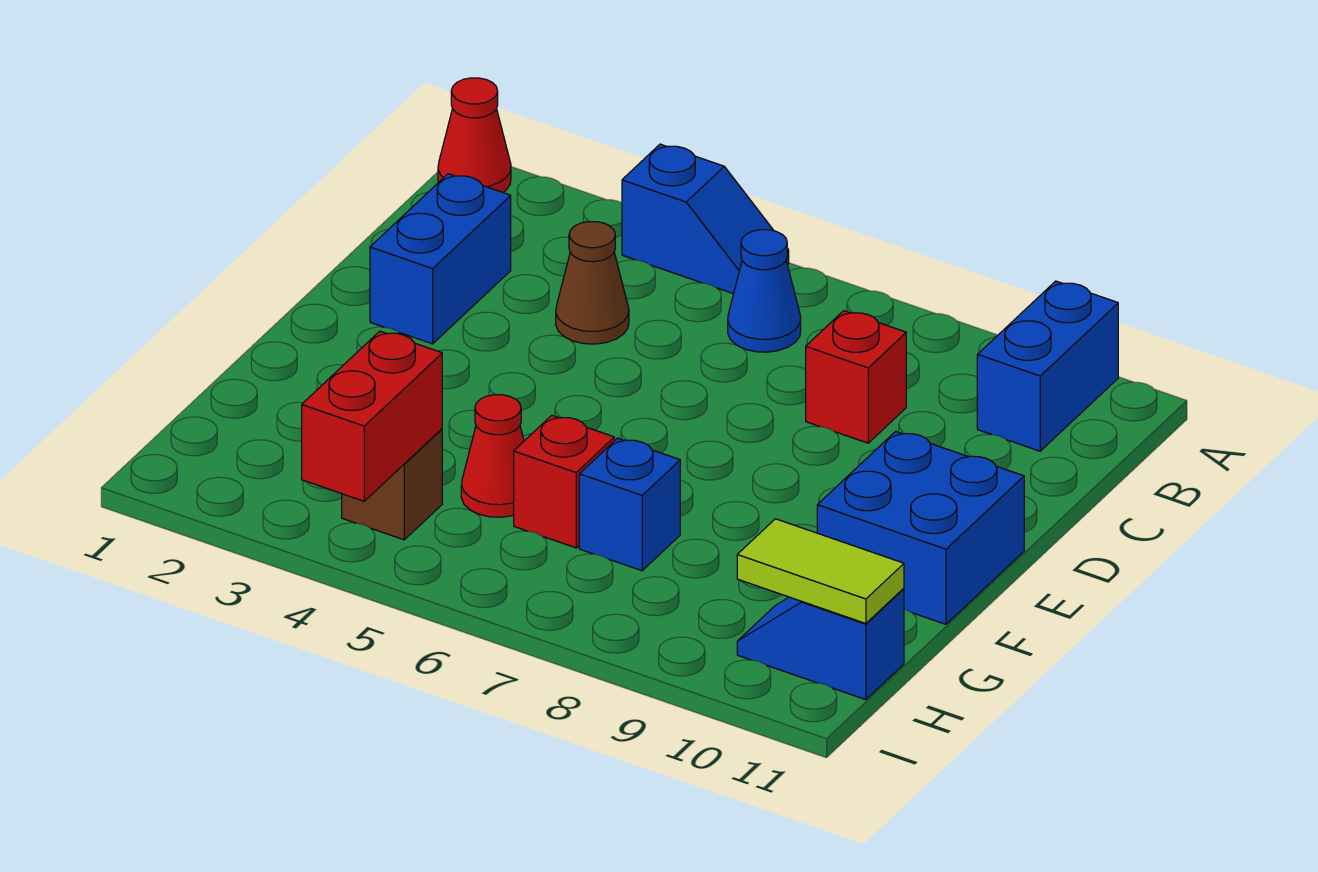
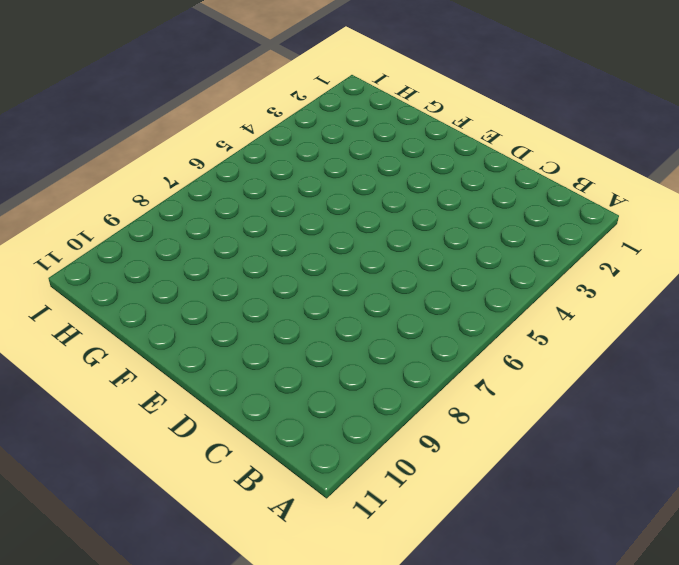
none -> red 1x1 cone [438,78,511,192]
none -> blue 1x2 slope [622,144,789,294]
none -> blue 1x2 brick [977,281,1118,451]

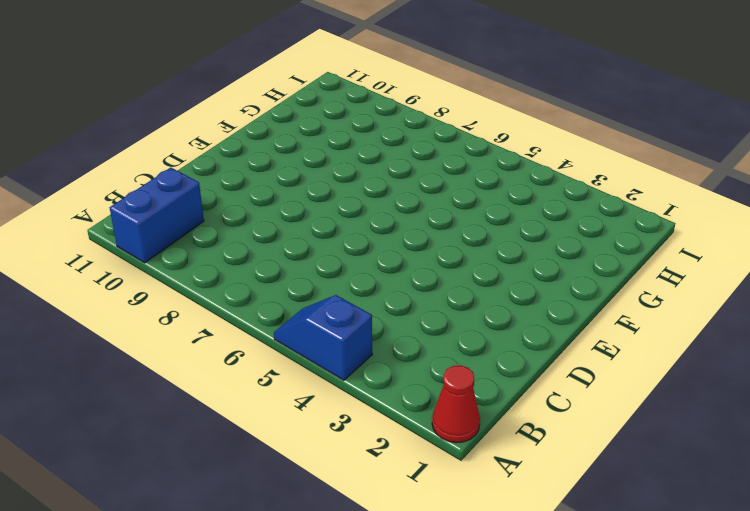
none -> blue 1x1 cone [728,230,801,352]
none -> blue 1x2 brick [370,174,511,344]
none -> brown 1x1 cone [556,222,629,344]

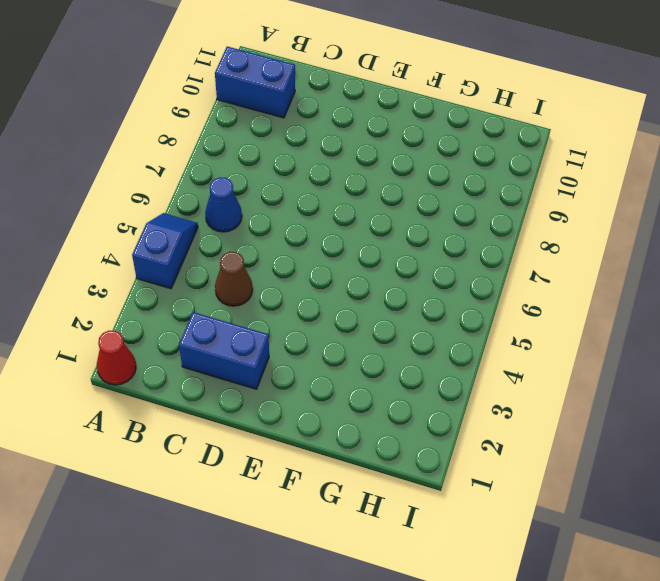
none -> red 1x1 brick [806,311,906,443]
none -> blue 2x2 brick [817,431,1024,624]
none -> red 1x1 cone [461,395,524,517]

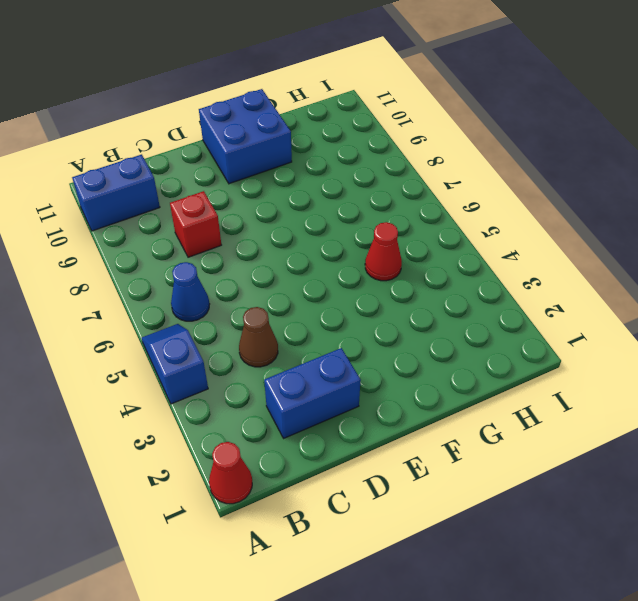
none -> red 1x1 brick [514,415,614,548]
none -> blue 1x1 brick [579,438,680,571]
none -> brown 1x1 brick [342,429,442,540]

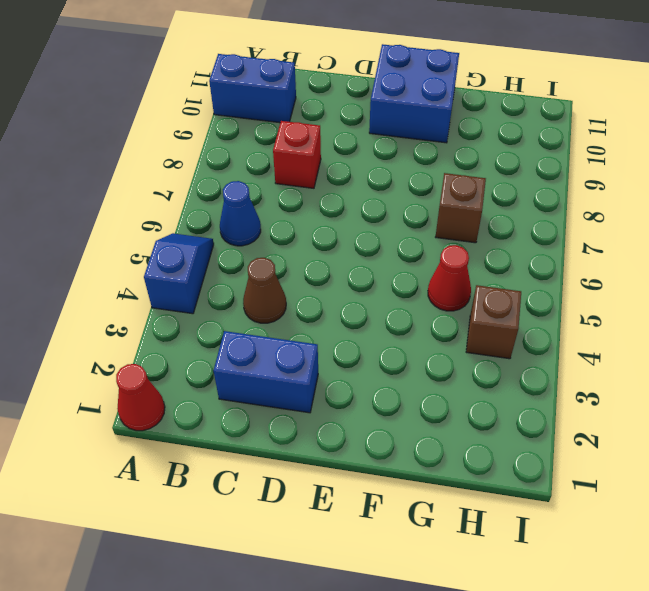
brown 1x1 brick [436,173,486,243] -> blue 1x1 brick [579,438,680,571]
none -> red 1x1 brick [514,415,614,548]
none -> blue 1x2 slope [737,588,904,700]
none -> red 1x2 brick [302,331,442,501]

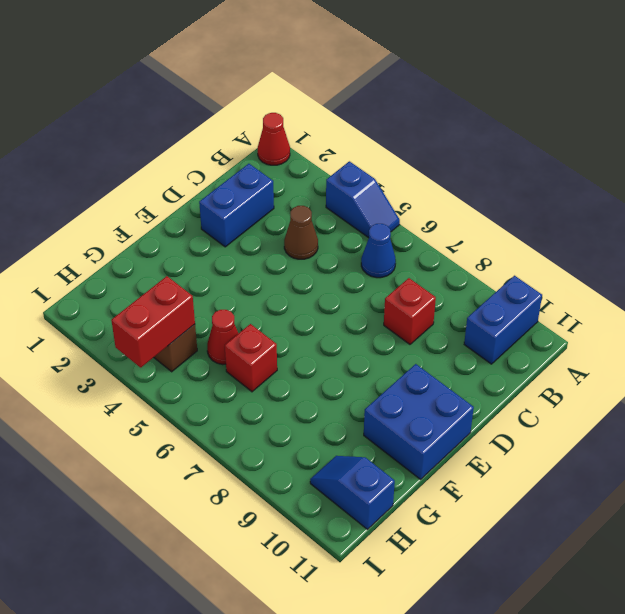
none -> blue 1x1 brick [579,438,680,571]
none -> lime 1x2 tile [737,519,904,624]

